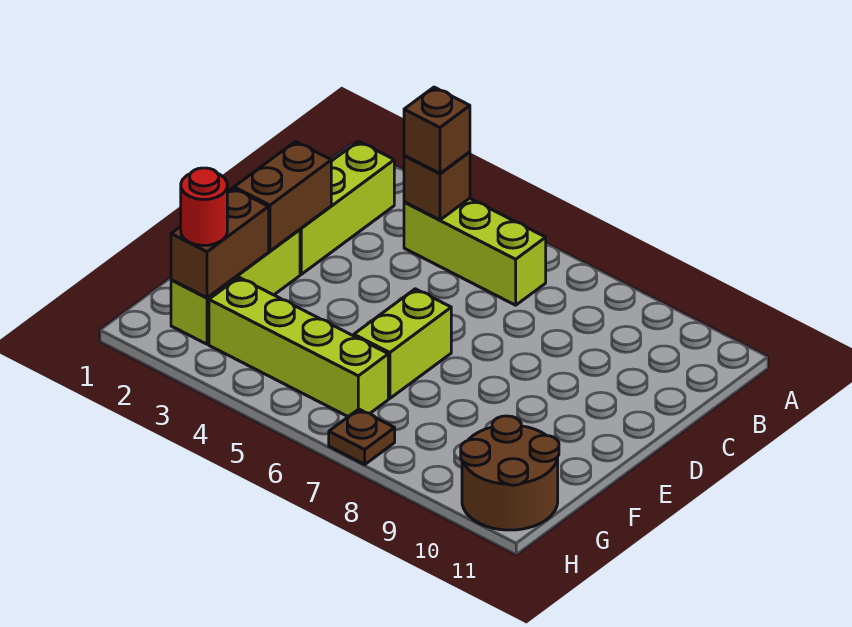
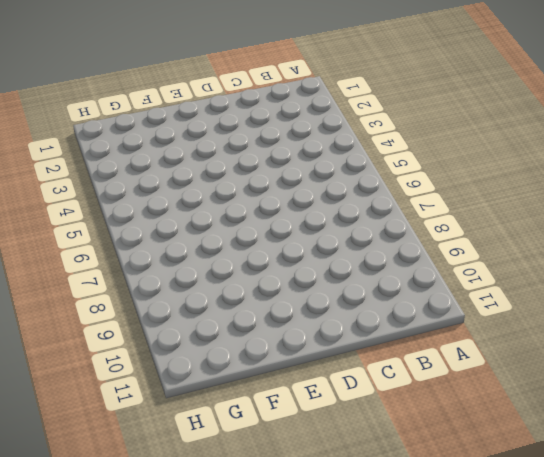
none -> lime 1x3 brick [300,141,394,274]
none -> lime 1x3 brick [404,198,546,305]
none -> lime 1x3 brick [171,230,300,344]

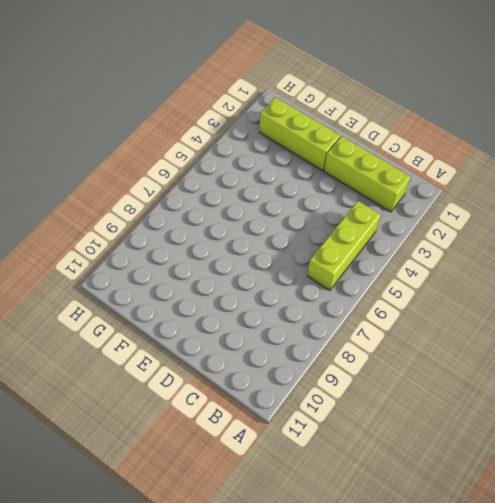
none -> lime 1x2 brick [354,289,451,399]
none -> lime 1x4 brick [209,277,388,417]
none -> brown 2x2 round brick [461,416,559,530]

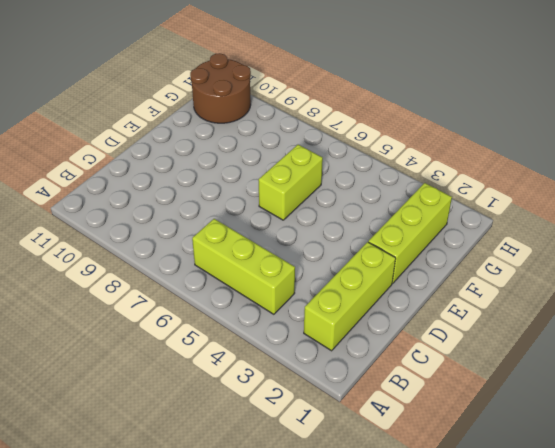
none -> lime 1x4 brick [209,277,388,417]
none -> brown 1x1 plate [329,409,395,464]
none -> brown 1x1 brick [404,152,470,220]

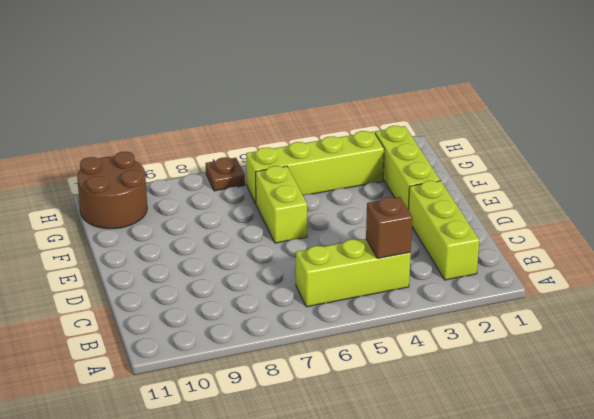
none -> brown 1x2 brick [234,142,331,251]
none -> brown 1x2 brick [171,188,269,298]
none -> brown 1x1 brick [404,87,470,173]

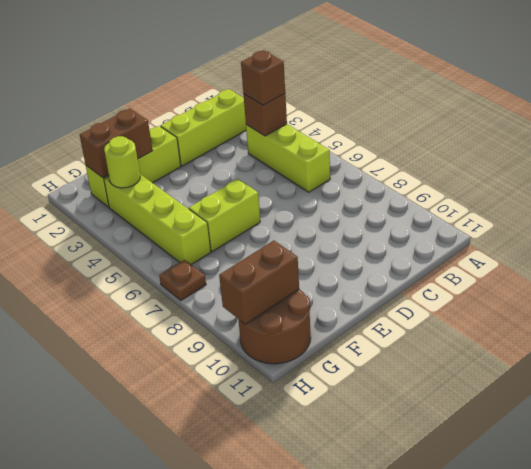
lime 1x1 round brick [104,136,140,188] -> none
brown 1x2 brick [219,241,299,324] -> brown 1x2 brick moved to [234,142,331,251]
none -> red 1x1 round brick [181,168,227,246]

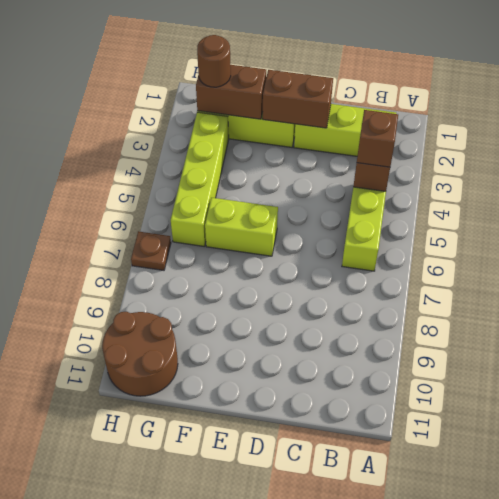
brown 1x1 round brick [197,35,231,87] -> red 1x1 round brick [181,168,227,246]

